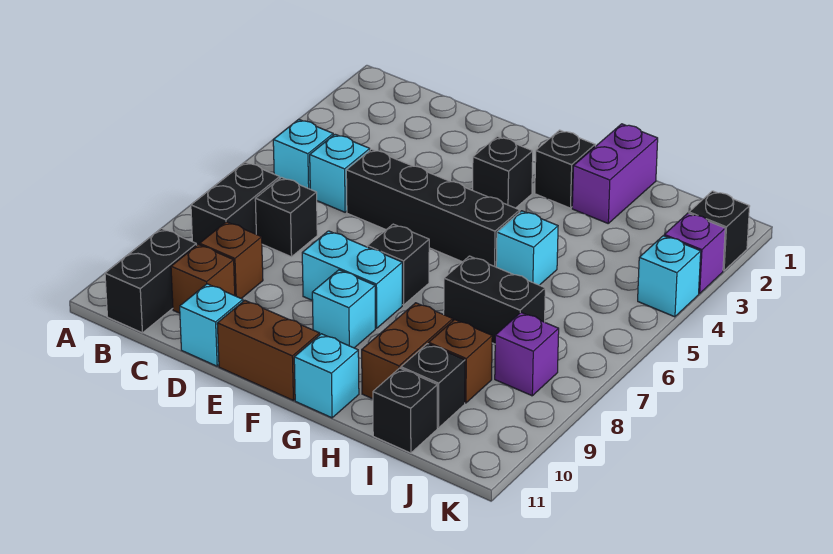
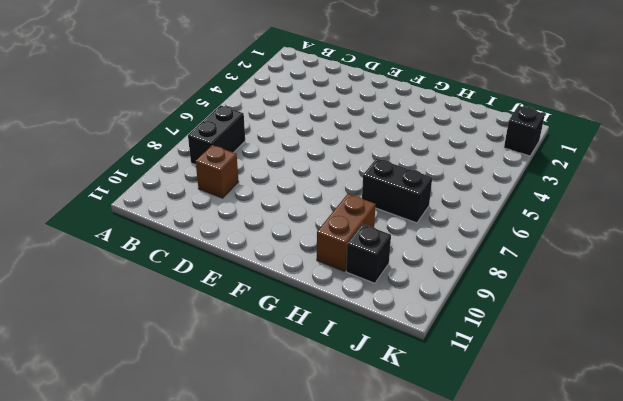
none -> cyan 1x1 brick [273,119,333,189]
none -> black 1x2 brick [105,228,197,333]
none -> cyan 1x1 brick [310,134,370,212]

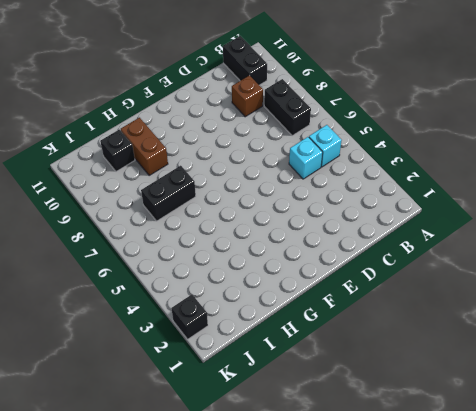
none -> black 1x1 brick [255,177,317,257]
none -> brown 1x1 brick [171,244,235,313]
none -> black 1x4 brick [346,149,520,267]

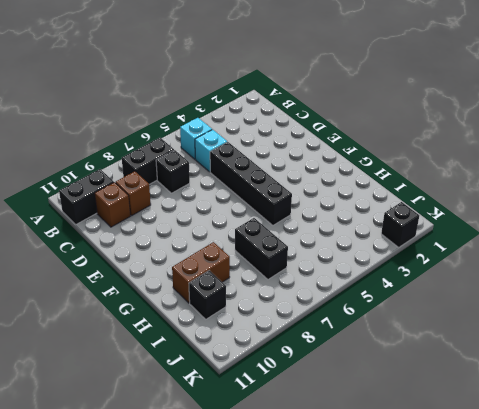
none -> cyan 1x1 brick [180,284,243,366]
none -> cyan 1x2 brick [302,231,402,328]
none -> brown 1x2 brick [217,300,320,400]

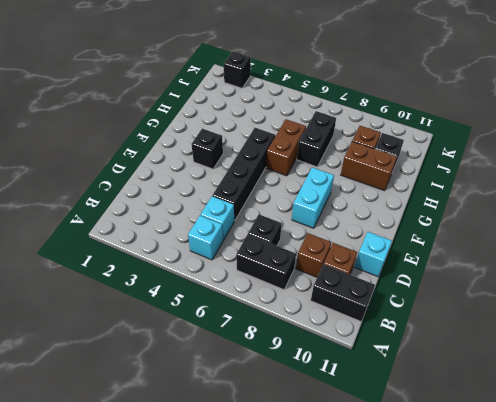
brown 1x2 brick [266,119,306,176] -> brown 1x2 brick moved to [217,300,320,400]
none -> black 1x1 brick [367,224,429,305]
none -> cyan 1x1 brick [312,270,375,348]
none -> black 1x1 brick [535,130,595,208]

